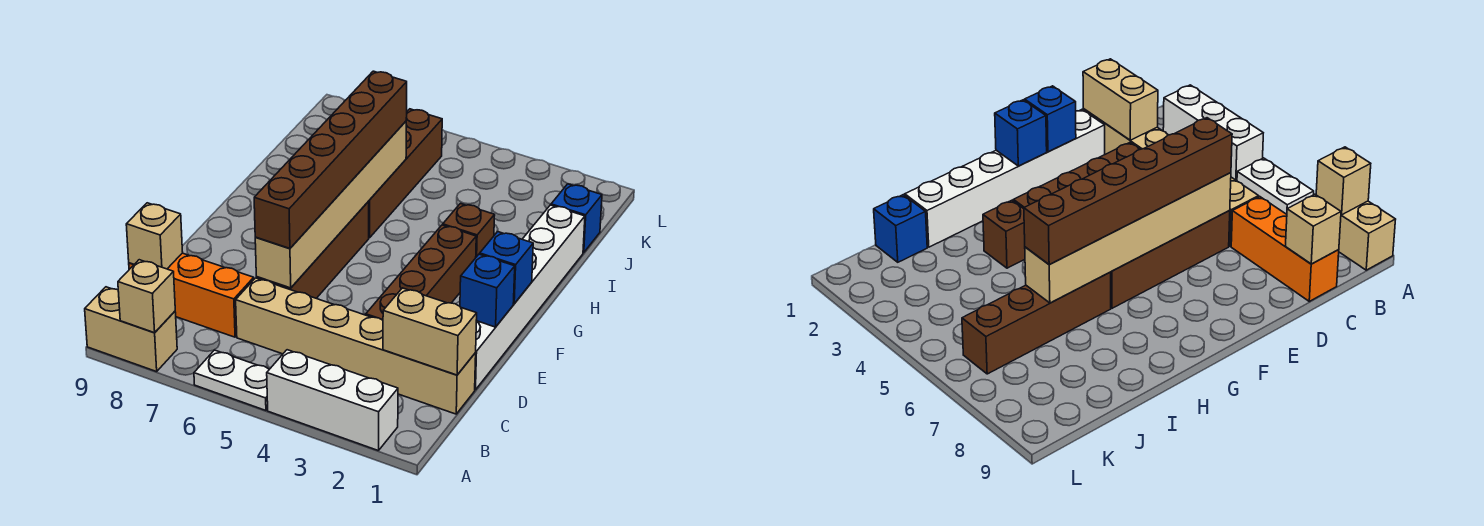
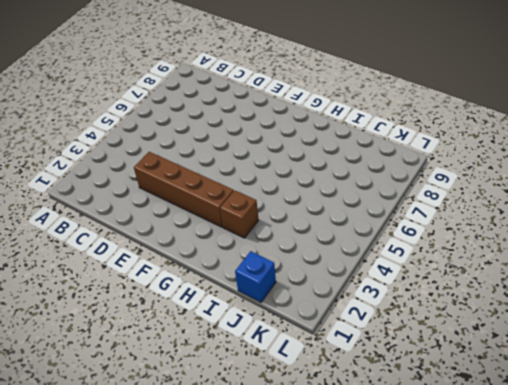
none -> white 1x3 brick [267,350,398,451]
none -> white 1x2 plate [194,350,269,410]
none -> tan 1x2 brick [85,287,177,372]

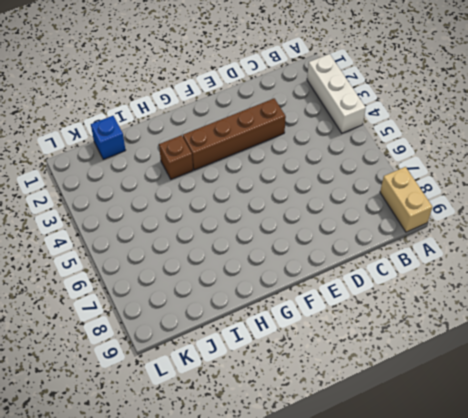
none -> white 1x2 plate [194,350,269,410]
none -> tan 1x6 brick [236,278,476,414]
none -> orange 1x3 brick [129,253,254,337]

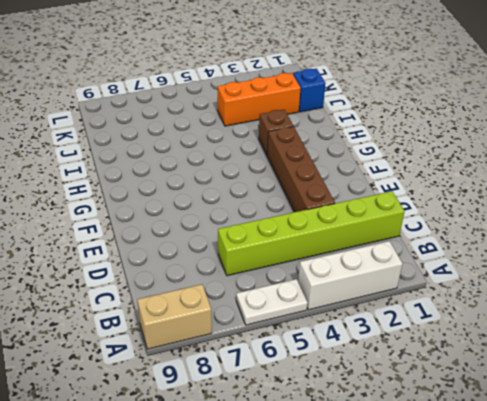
lime 1x6 brick [218,191,405,276] -> tan 1x6 brick [236,278,476,414]
orange 1x3 brick [218,73,301,126] -> orange 1x3 brick moved to [129,253,254,337]
none -> white 1x6 brick [475,205,585,390]
none -> brown 1x4 brick [256,202,369,298]
none -> brown 1x4 brick [368,109,442,238]

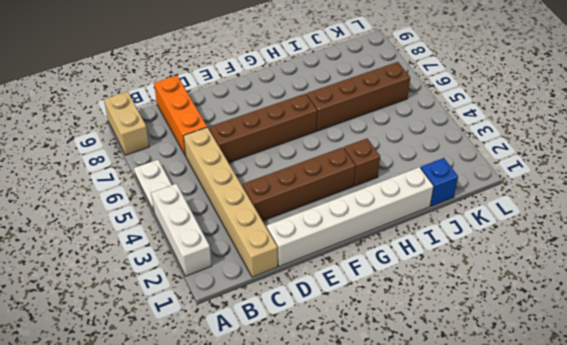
none -> tan 1x1 brick [118,260,175,333]
none -> tan 1x2 brick [383,288,477,375]
none -> tan 1x1 brick [126,203,183,269]

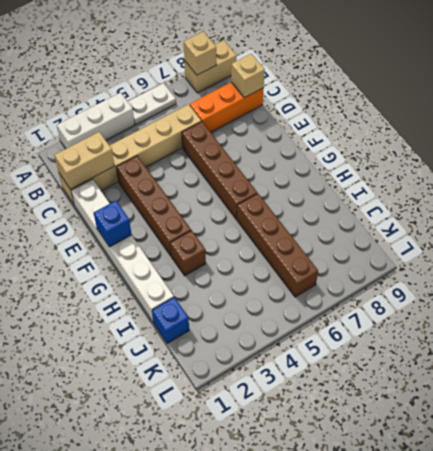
none -> tan 1x6 brick [255,121,406,288]
none -> blue 1x1 brick [460,254,515,327]
none -> brown 1x6 brick [254,71,407,248]

